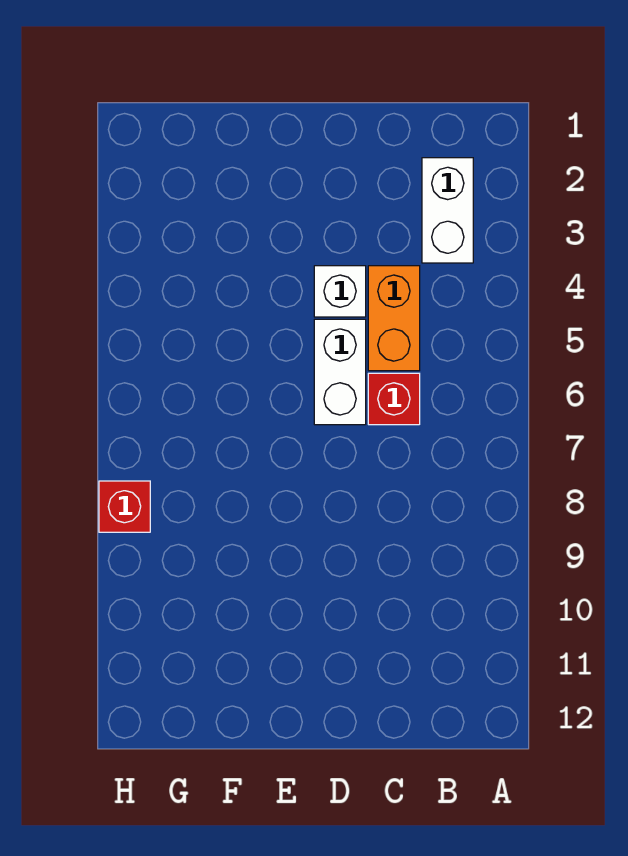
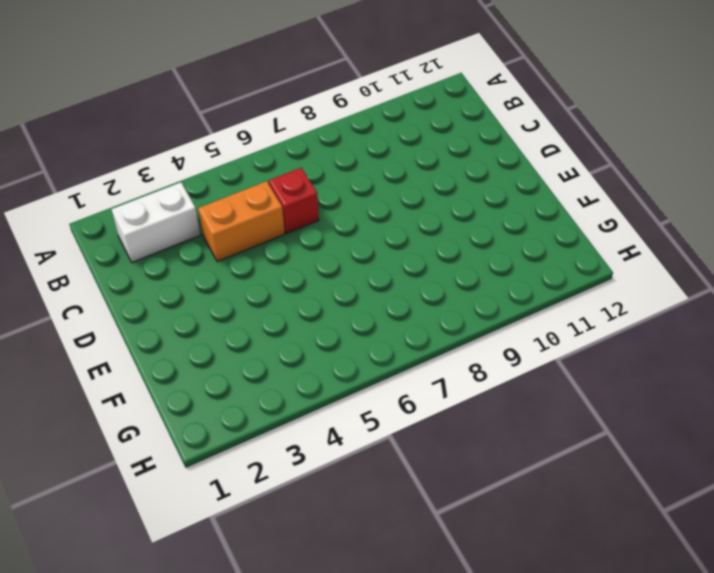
none -> white 1x1 brick [314,266,366,317]
none -> white 1x2 brick [314,319,366,425]

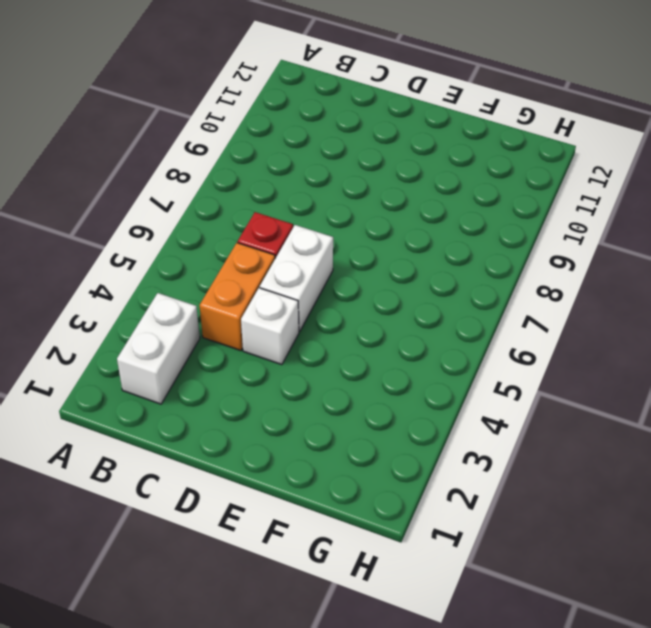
none -> red 1x1 brick [99,481,150,532]

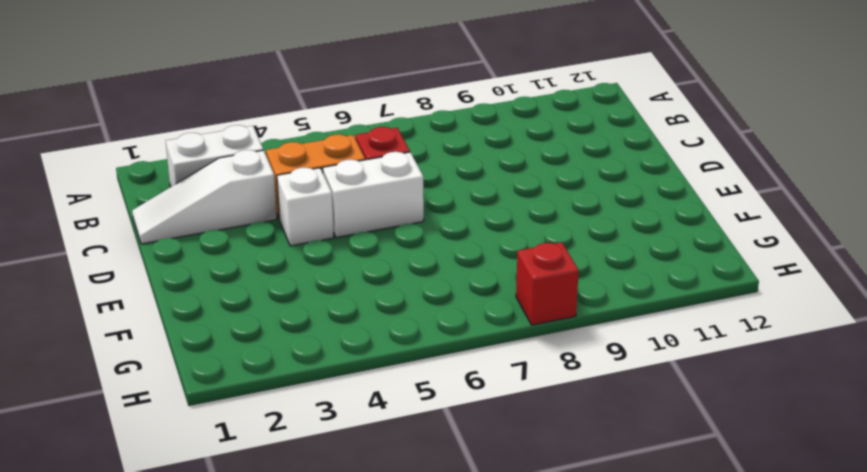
white 1x3 slope [132,150,277,244] -> none

